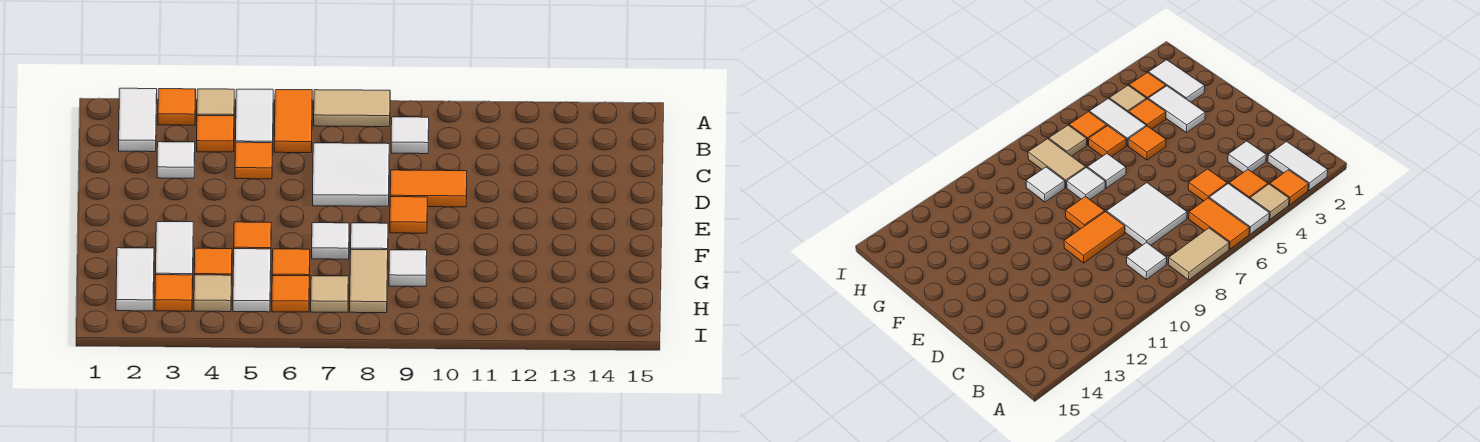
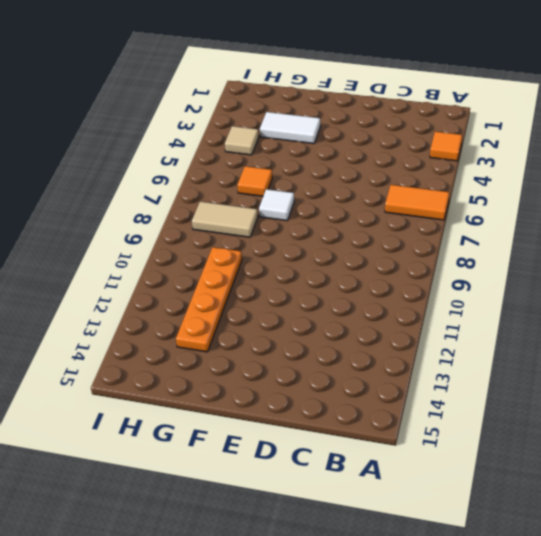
orange 1x4 plate [176,247,242,352] -> none
none -> white 1x2 tile [119,88,157,152]
none -> tan 1x1 tile [197,89,234,116]
none -> white 1x2 tile [235,89,273,143]

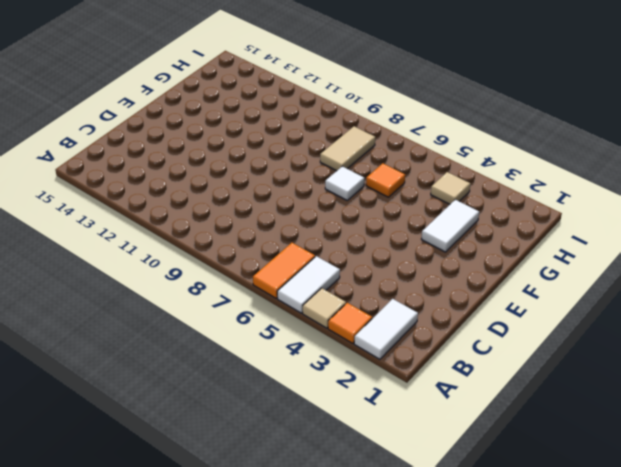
none -> tan 1x2 tile [314,90,390,127]
none -> orange 1x1 tile [197,116,234,152]
none -> white 1x1 tile [391,117,429,154]

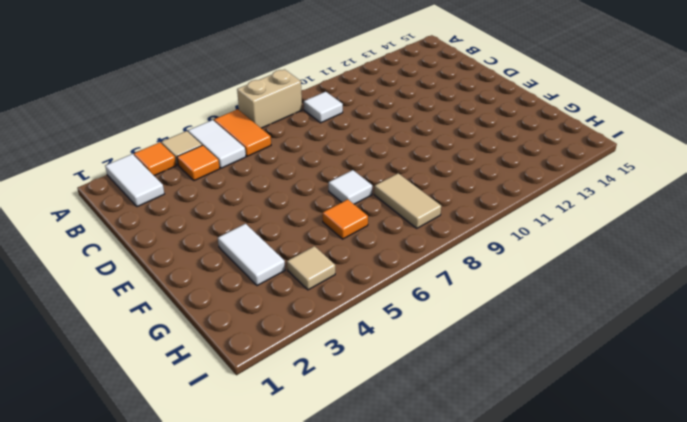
tan 1x2 brick [237,69,302,128] -> tan 1x2 tile [314,90,390,127]
none -> white 1x1 tile [157,142,195,178]
none -> orange 1x1 tile [235,142,273,179]
none -> white 2x2 tile [313,143,389,206]

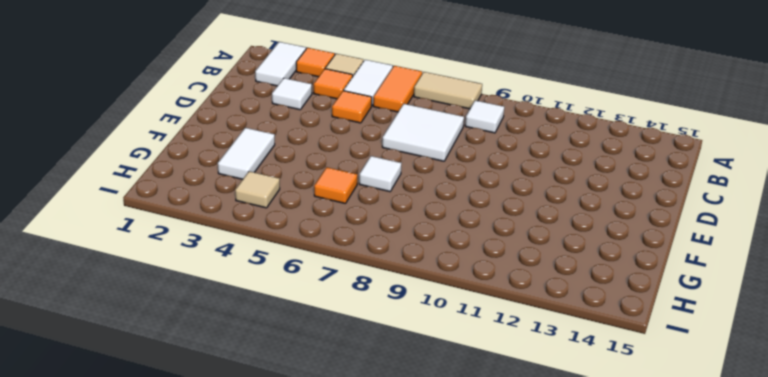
none -> orange 1x2 tile [390,170,467,207]
none -> orange 1x1 tile [390,197,427,233]
none -> orange 1x1 tile [234,222,271,249]

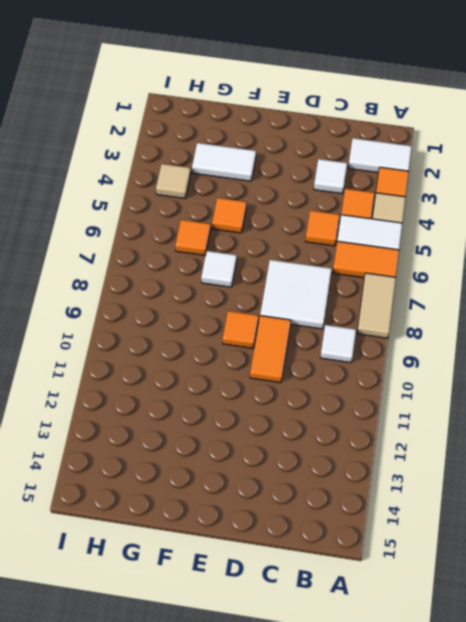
none -> white 1x1 tile [351,223,388,250]
none -> white 1x2 tile [116,248,154,311]
none -> orange 1x1 tile [194,248,232,285]

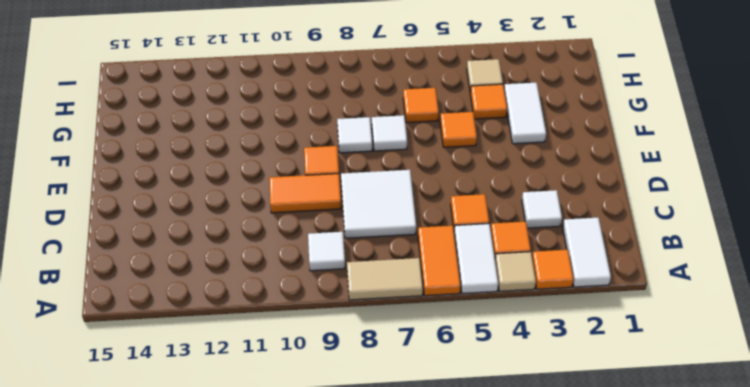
none -> white 1x2 tile [116,248,154,311]
none -> white 1x2 tile [233,249,271,312]
none -> tan 1x2 tile [350,250,388,313]

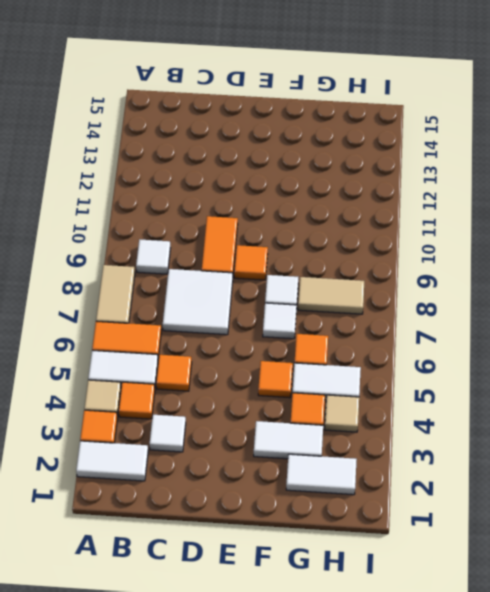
none -> white 1x1 tile [389,250,427,286]
none -> orange 1x1 tile [155,275,193,311]
none -> orange 1x1 tile [272,276,309,312]

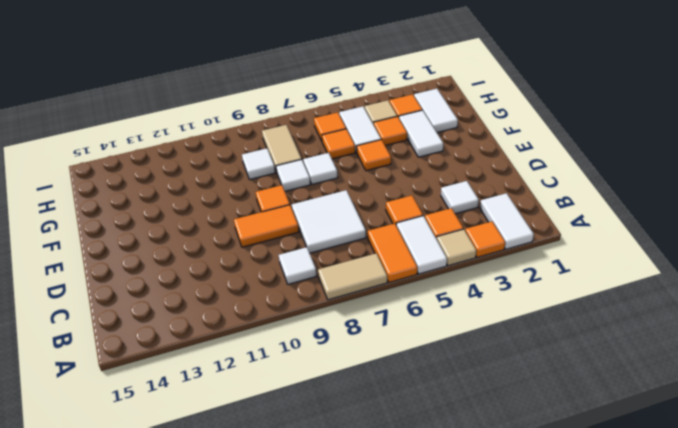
none -> tan 1x1 tile [311,276,348,312]

